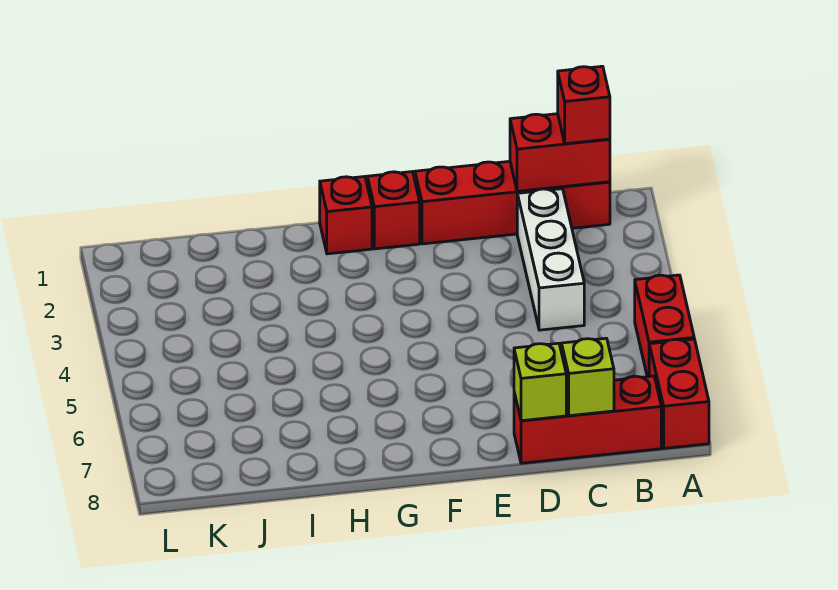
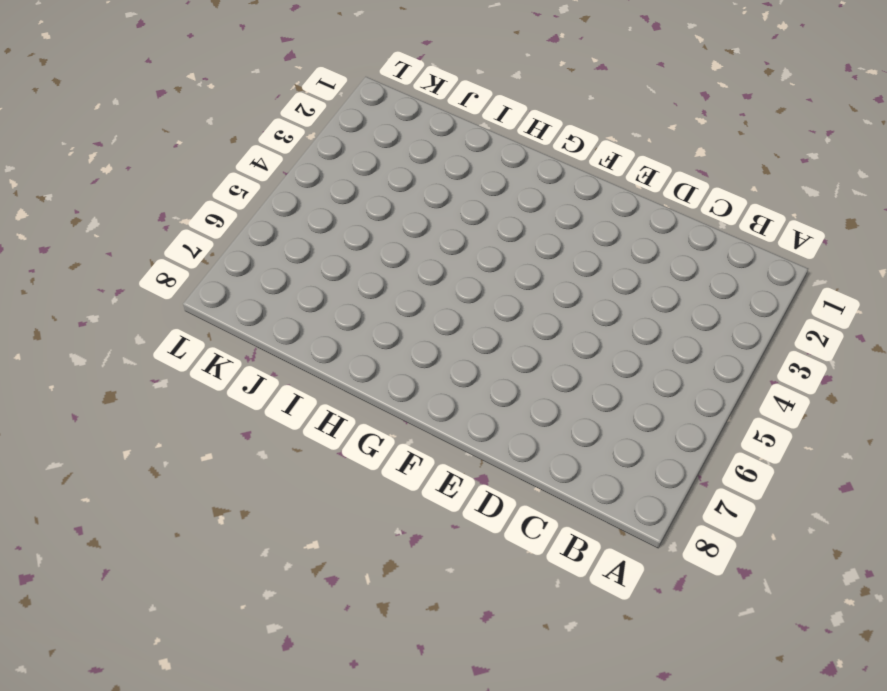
none -> red 1x2 brick [635,275,694,377]
none -> red 1x2 brick [649,339,709,448]

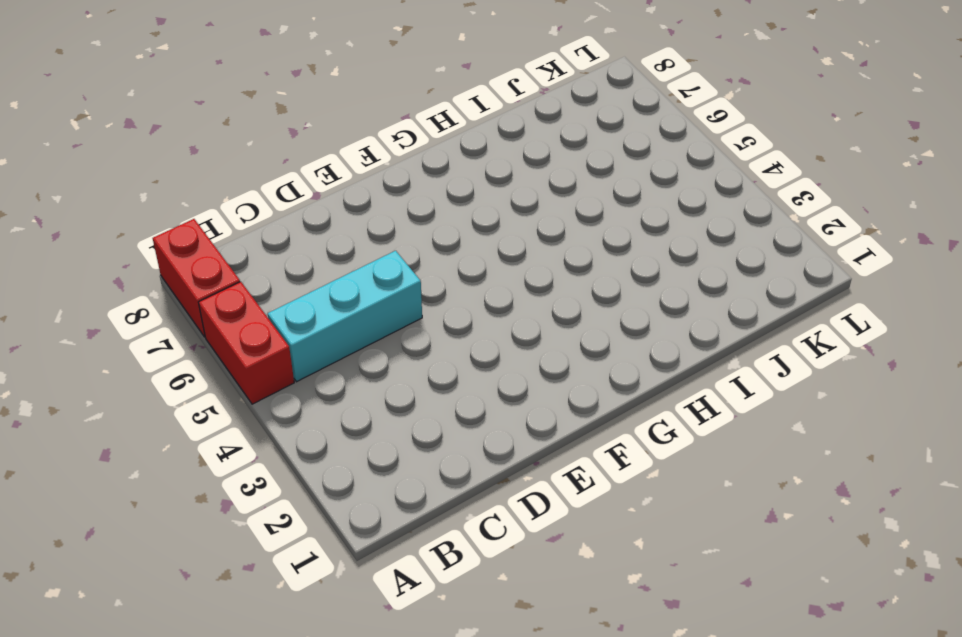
cyan 1x3 brick [268,251,422,382] -> none
none -> red 1x4 brick [415,161,610,244]
none -> red 1x3 brick [514,376,661,463]

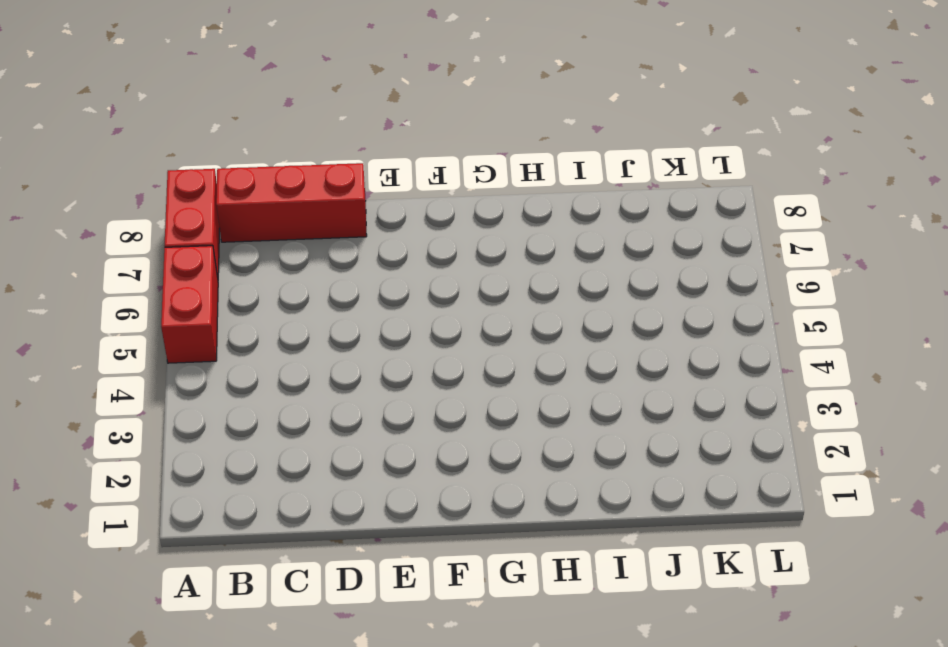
none -> red 1x4 brick [415,161,610,244]
none -> white 1x3 brick [517,189,584,330]

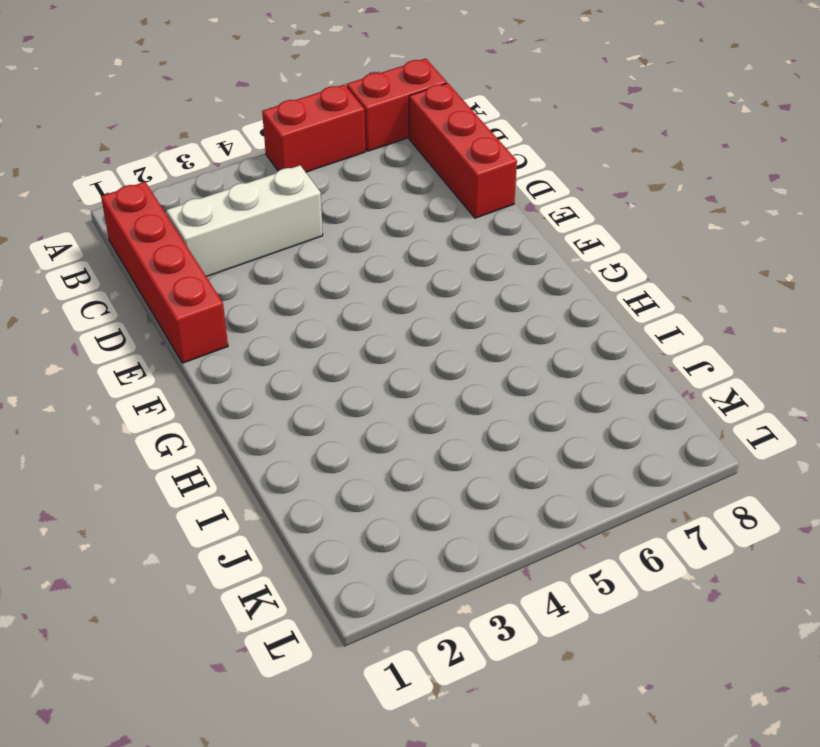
none -> red 1x1 brick [367,172,420,249]
none -> red 1x1 brick [320,177,372,254]

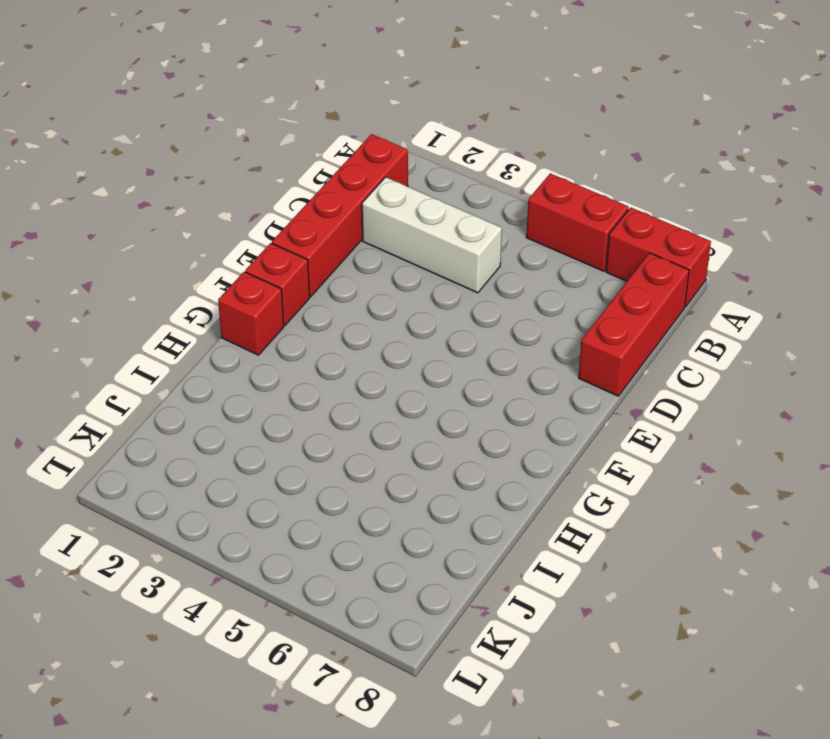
none -> red 1x2 brick [510,114,610,191]
none -> lime 1x1 brick [562,338,614,416]

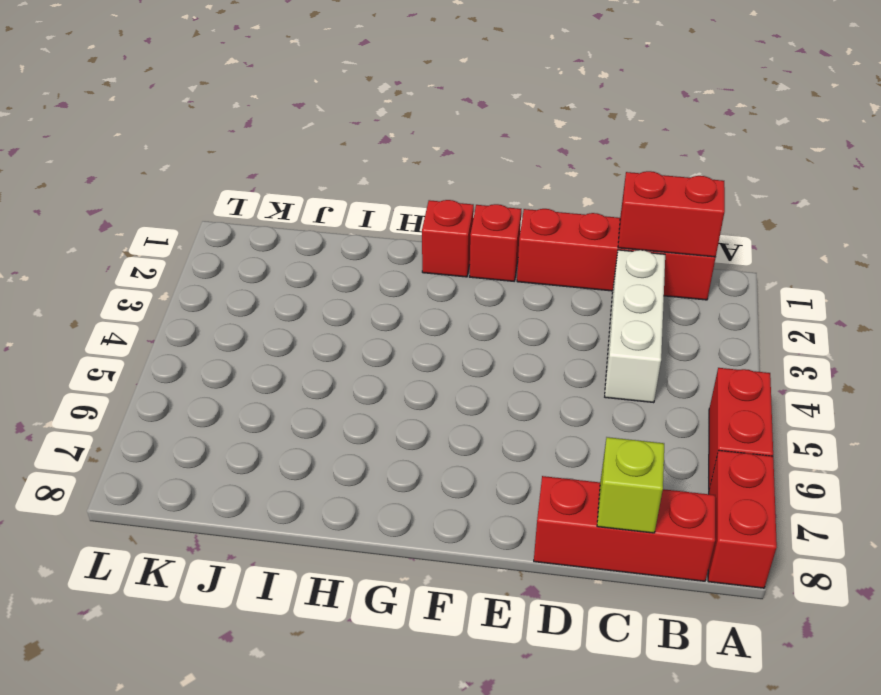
none -> lime 1x1 brick [514,343,566,421]
none -> red 1x1 brick [558,66,610,144]

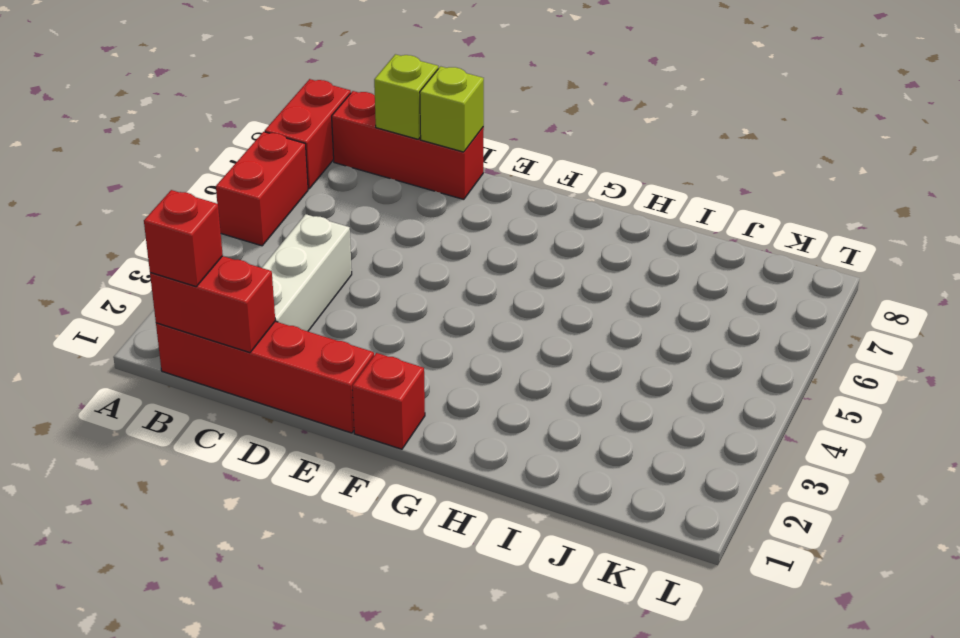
none -> red 1x1 brick [320,177,372,254]

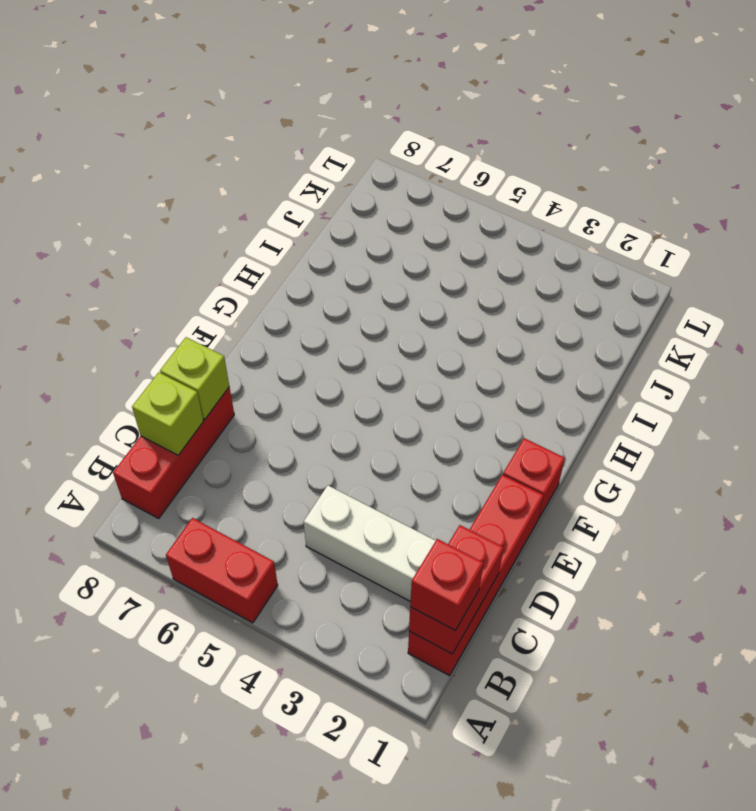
none -> red 1x2 brick [649,339,709,448]
none -> red 1x1 brick [320,177,372,254]

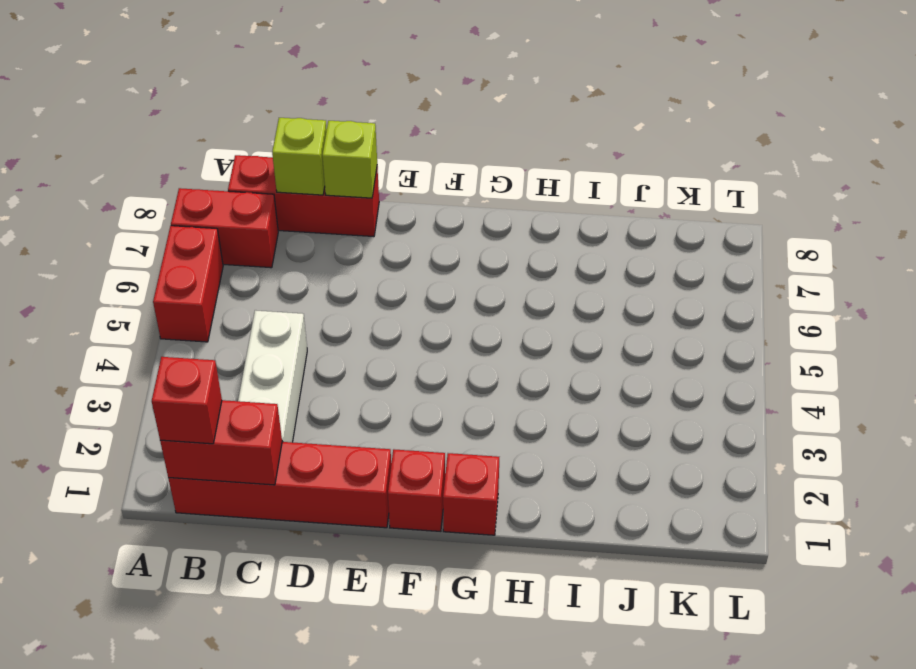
red 1x2 brick [171,188,278,268] -> red 1x2 brick turned to [649,339,709,448]

